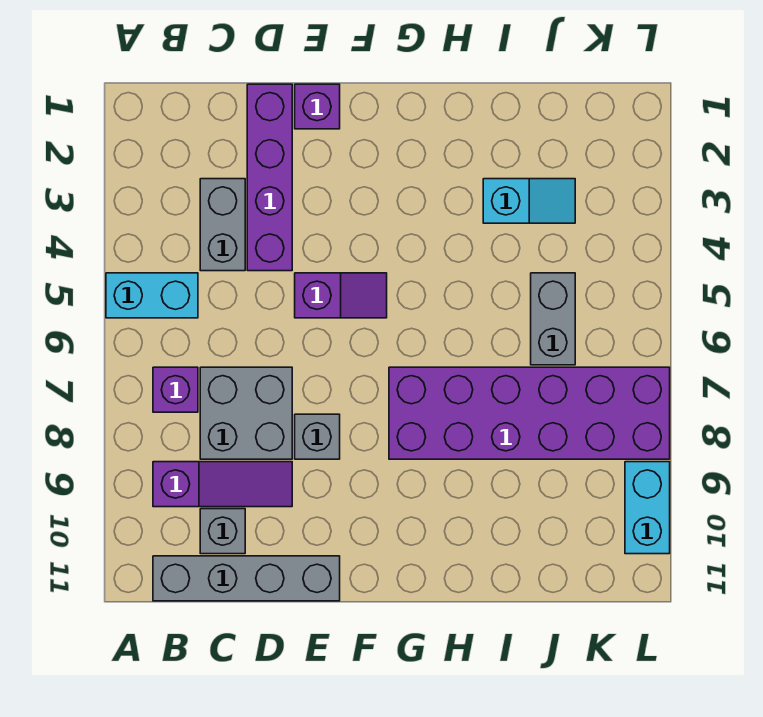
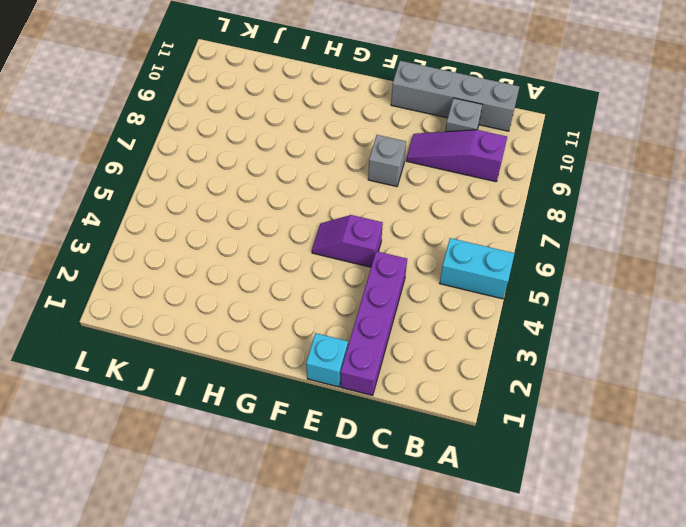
cyan 1x1 brick [306,333,348,387] -> purple 1x1 brick [295,84,340,129]
none -> purple 1x1 brick [153,367,198,412]
none -> grey 1x2 brick [200,179,245,271]
none -> grey 2x2 brick [200,367,292,459]

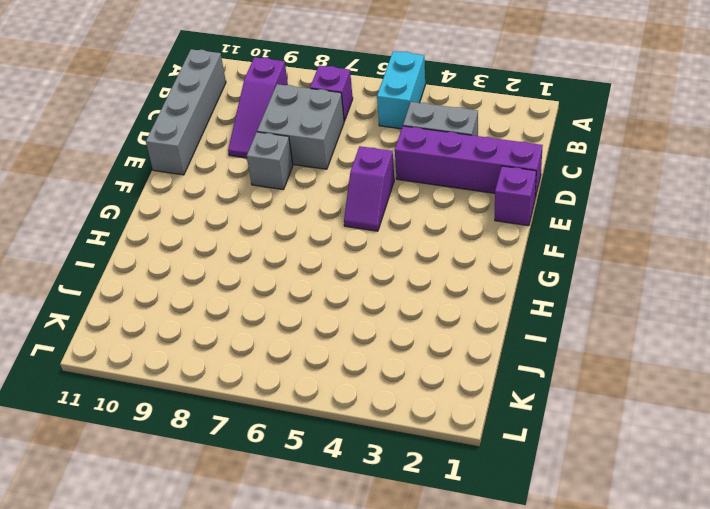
none -> grey 1x1 brick [200,509,245,554]
none -> purple 2x6 brick [389,367,670,459]
none -> cyan 1x2 slope [483,179,575,223]

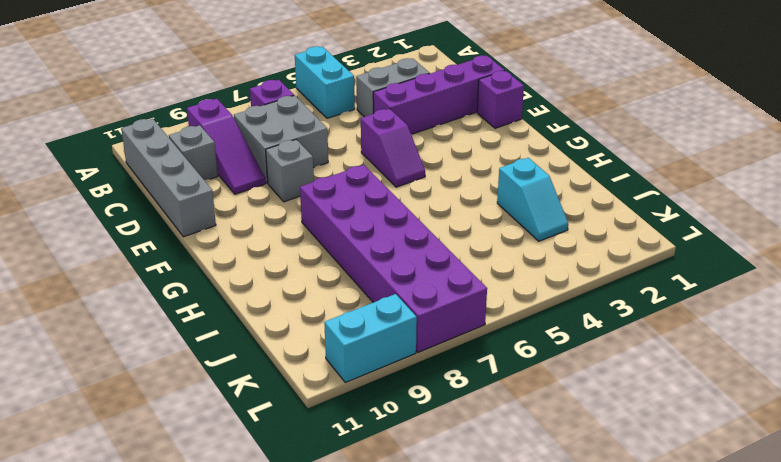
none -> grey 1x2 brick [531,273,575,365]

